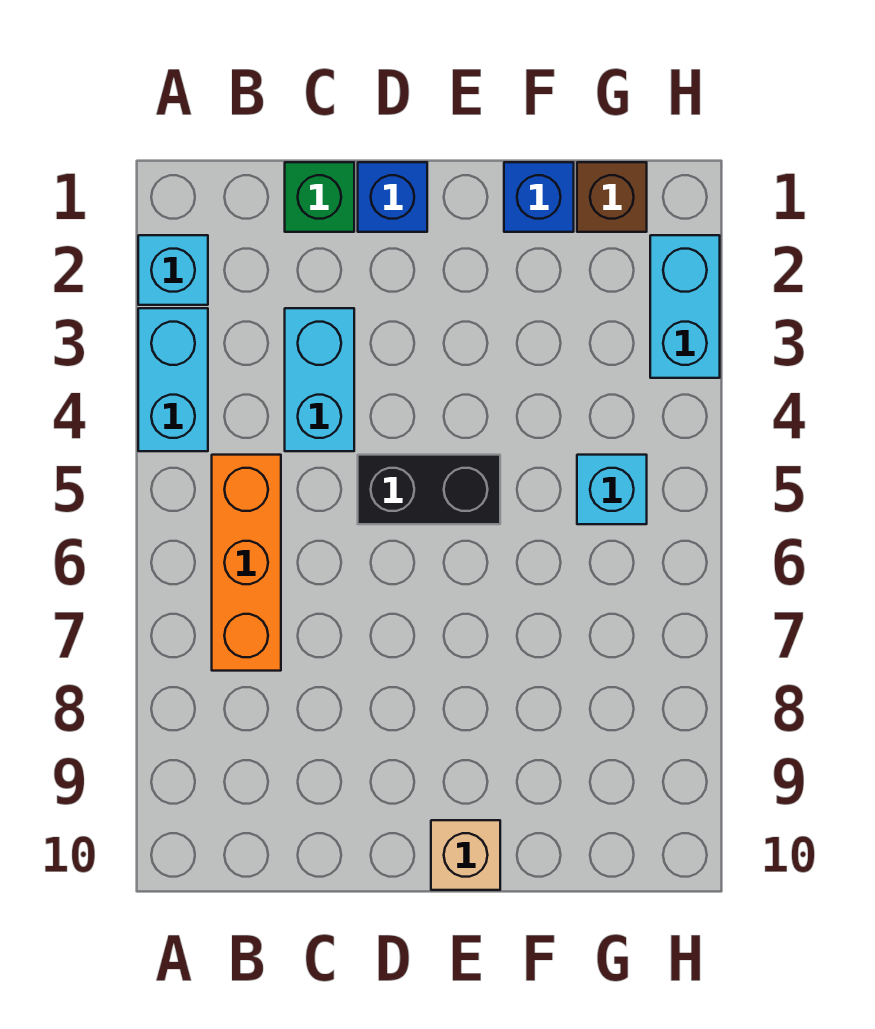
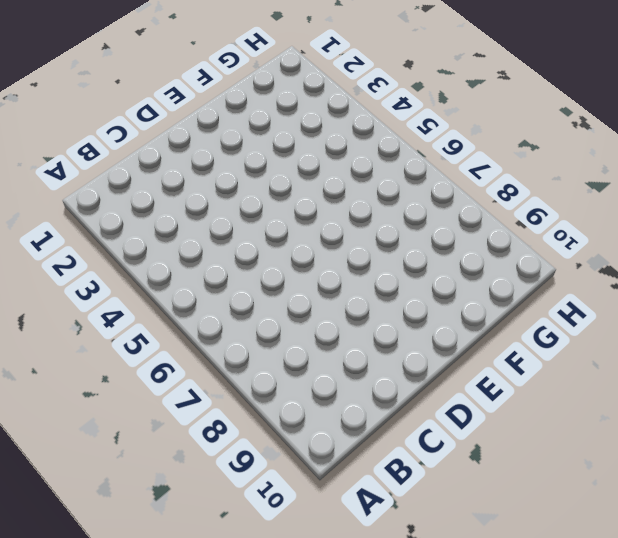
none -> cyan 1x1 brick [138,235,208,305]
none -> cyan 1x2 brick [138,308,208,451]
none -> orange 1x3 brick [212,455,281,671]

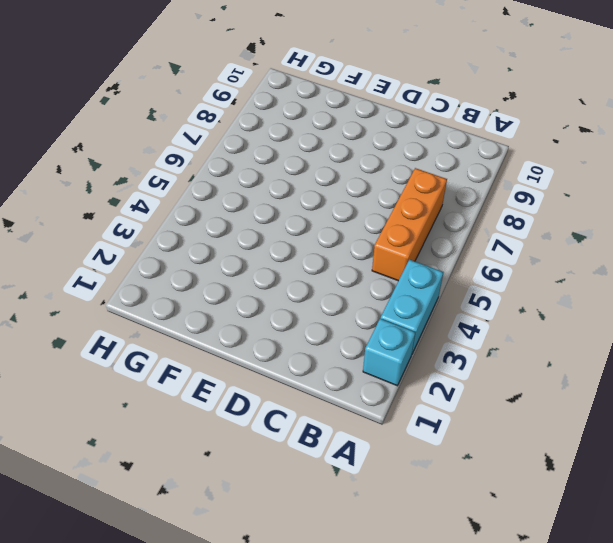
none -> green 1x1 brick [285,162,354,232]
none -> cyan 1x2 brick [285,308,354,451]
none -> blue 1x1 brick [358,162,427,232]

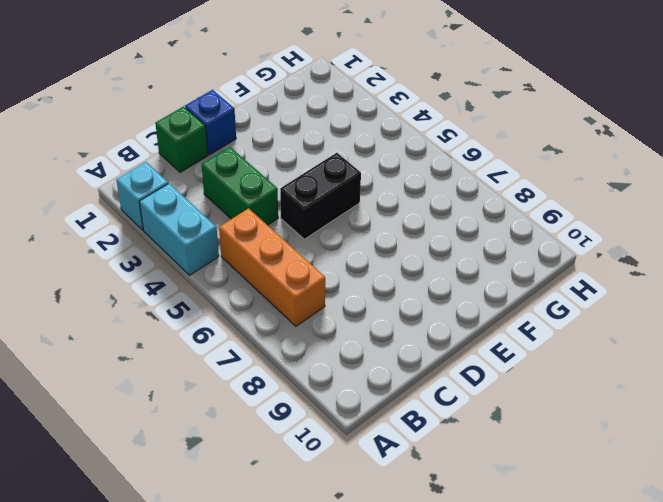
green 1x2 brick [202,147,278,225] -> cyan 1x2 brick [285,308,354,451]
none -> tan 1x1 brick [431,820,500,890]
none -> blue 1x1 brick [504,162,574,232]
none -> brown 1x1 brick [577,162,647,232]

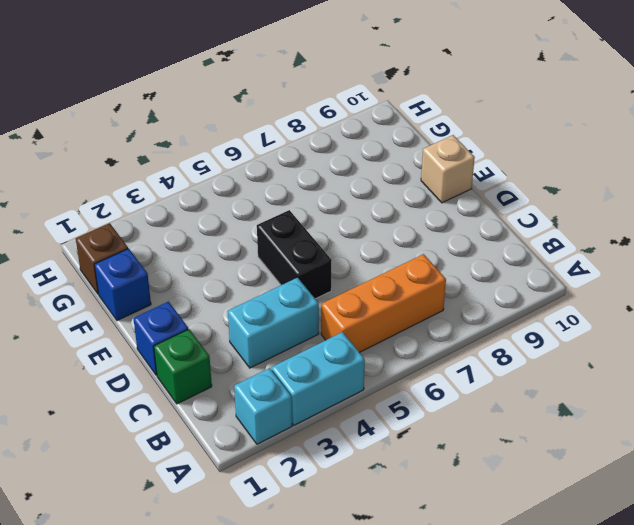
none -> cyan 1x1 brick [577,455,647,524]
none -> cyan 1x2 brick [650,235,720,378]

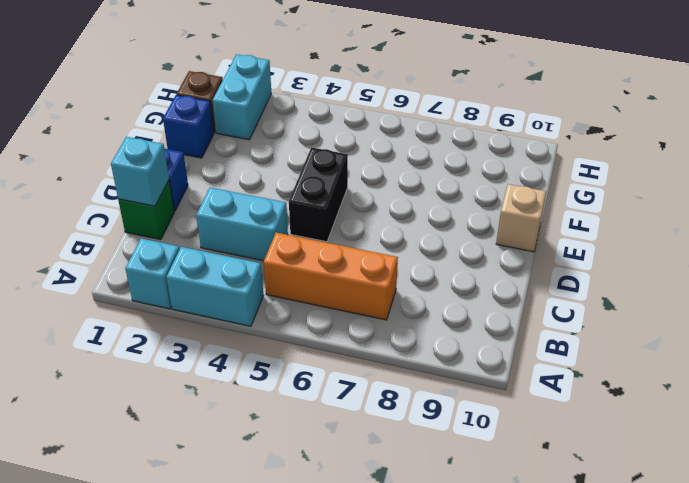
cyan 1x1 brick [111,137,169,206] -> cyan 1x1 brick moved to [577,455,647,524]
cyan 1x2 brick [212,54,271,140] -> cyan 1x2 brick turned to [650,235,720,378]

